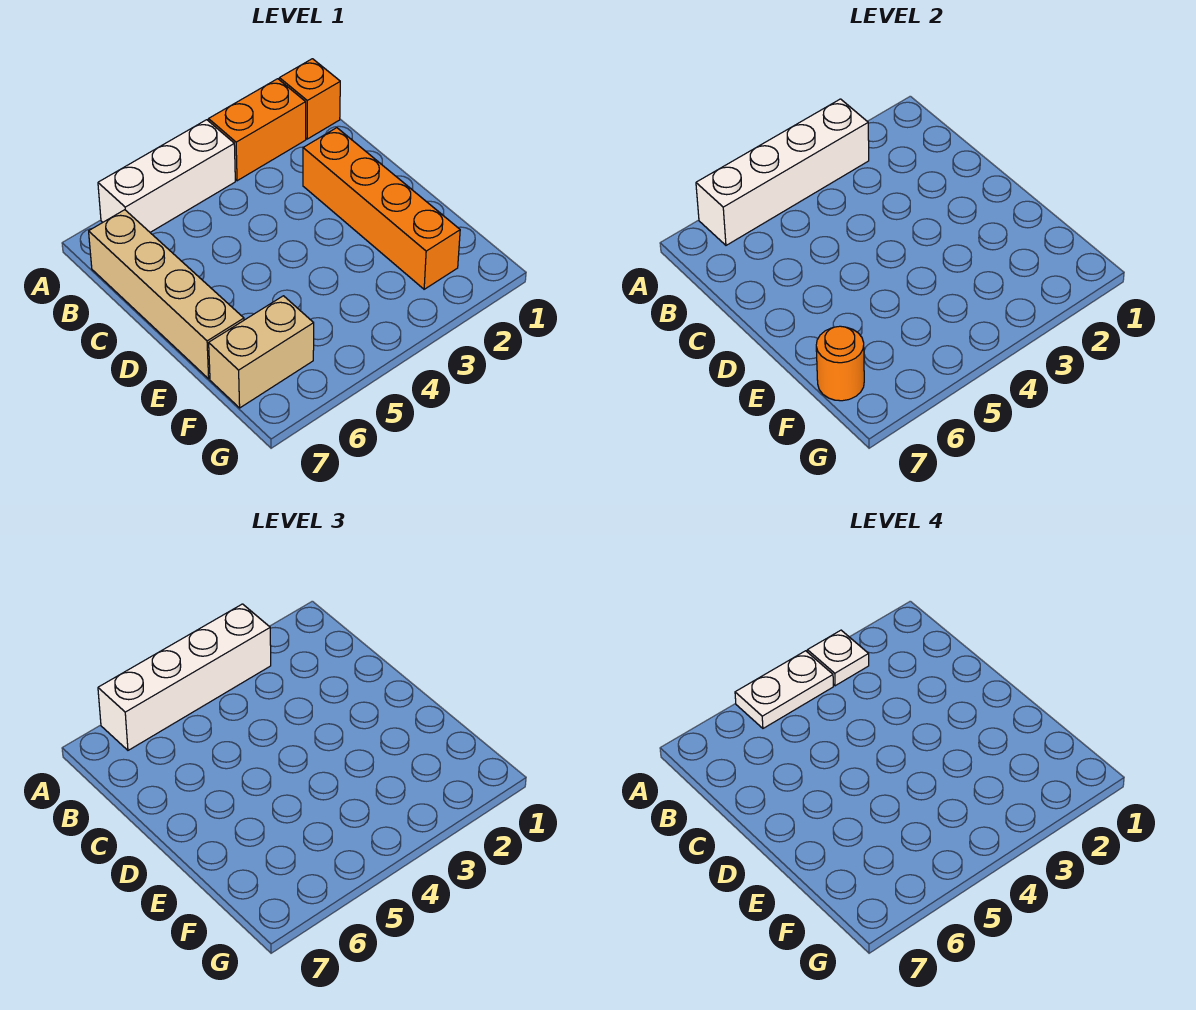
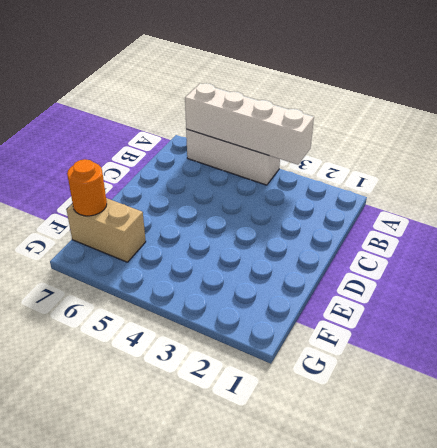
none -> orange 1x1 brick [279,59,340,139]
none -> orange 1x2 brick [209,79,306,181]

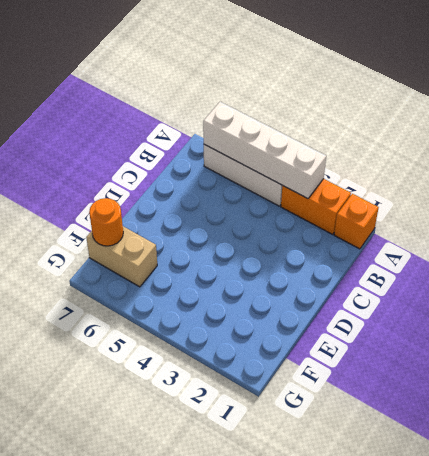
none -> tan 1x4 brick [89,210,244,379]
none -> orange 1x4 brick [303,128,460,289]

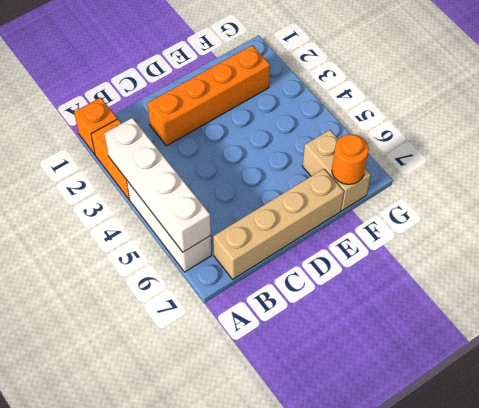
none -> white 1x4 brick [98,604,271,750]
none -> white 1x1 plate [807,630,869,686]

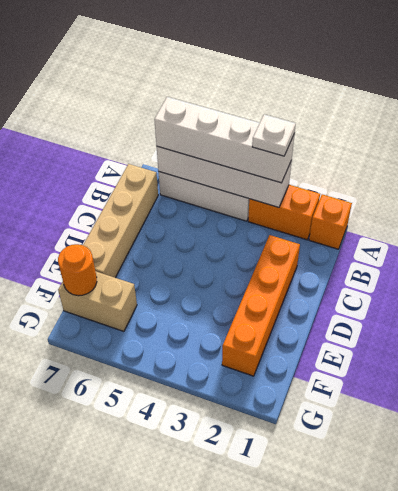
none -> white 1x2 plate [735,651,833,728]

